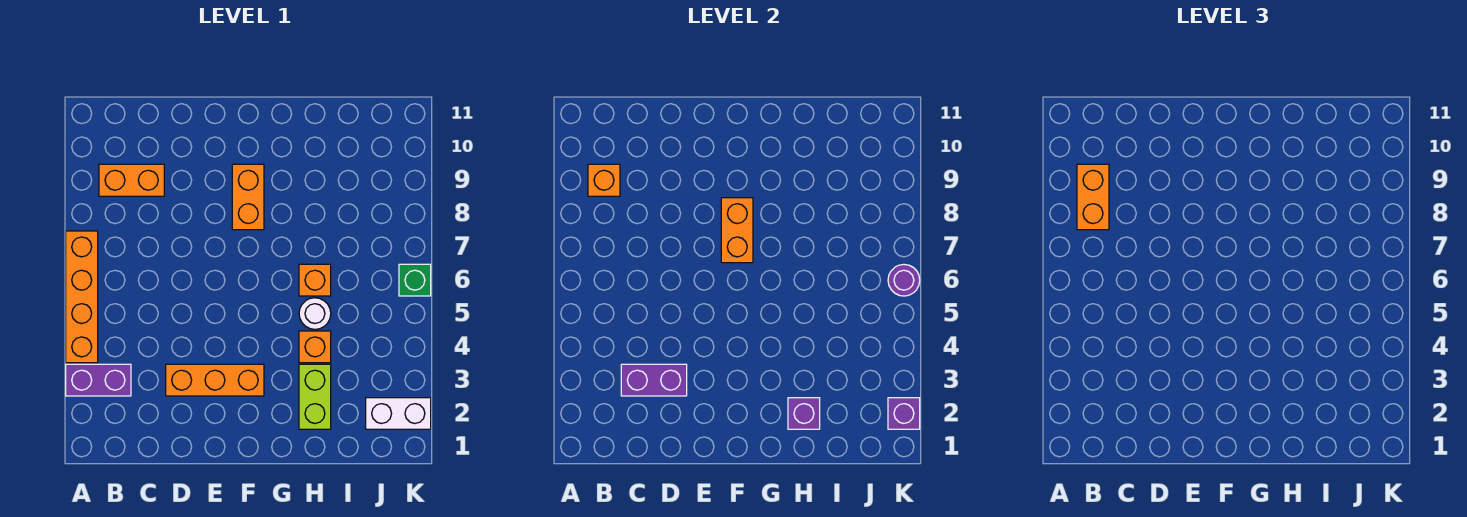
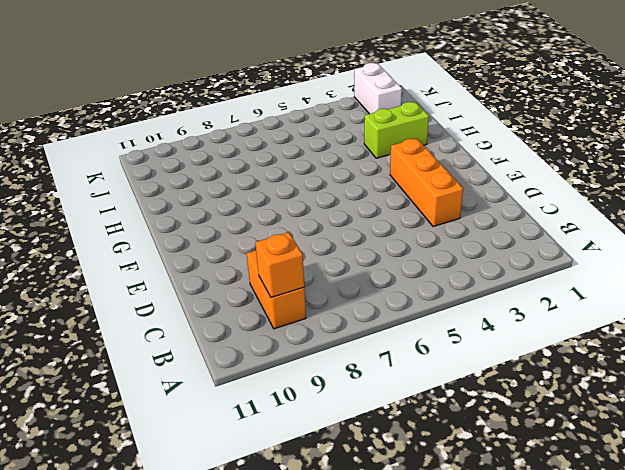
none -> purple 1x2 brick [66,364,131,396]
none -> orange 1x4 brick [66,231,98,363]
none -> orange 1x2 brick [232,164,264,230]

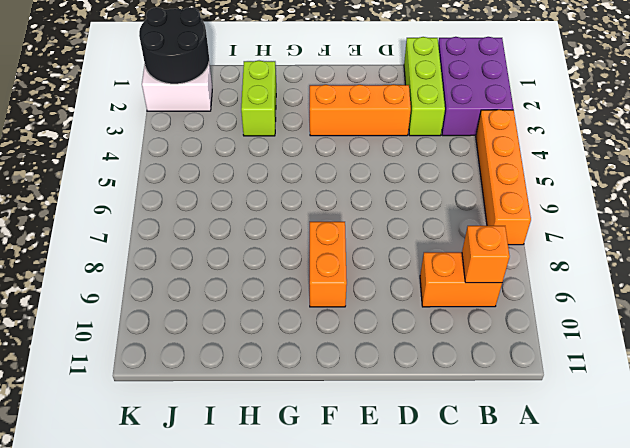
purple 2x3 brick [438,37,513,136] -> purple 1x2 brick [66,364,131,396]
lime 1x3 brick [404,37,445,136] -> none
black 2x2 round brick [139,7,209,84] -> purple 1x1 brick [888,398,920,429]
none -> orange 1x1 brick [299,331,331,363]
none -> white 1x1 round brick [299,298,331,329]
none -> orange 1x1 brick [299,264,331,296]

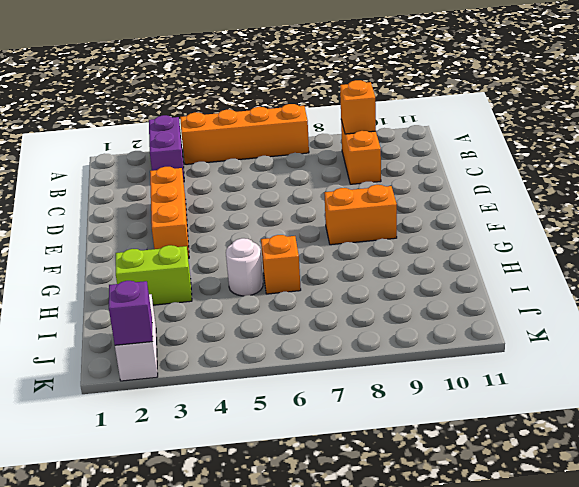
none -> orange 1x1 brick [299,331,331,363]
none -> green 1x1 brick [399,264,431,296]
none -> purple 1x2 brick [621,364,687,396]

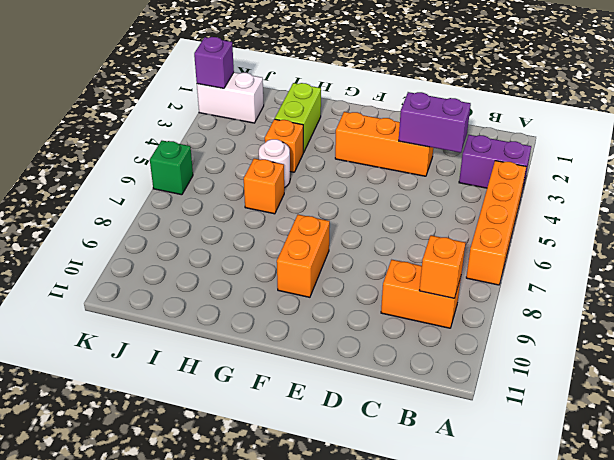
none -> orange 1x2 brick [721,198,753,263]
none -> purple 1x1 brick [788,398,820,429]
none -> purple 1x1 round brick [888,264,920,296]

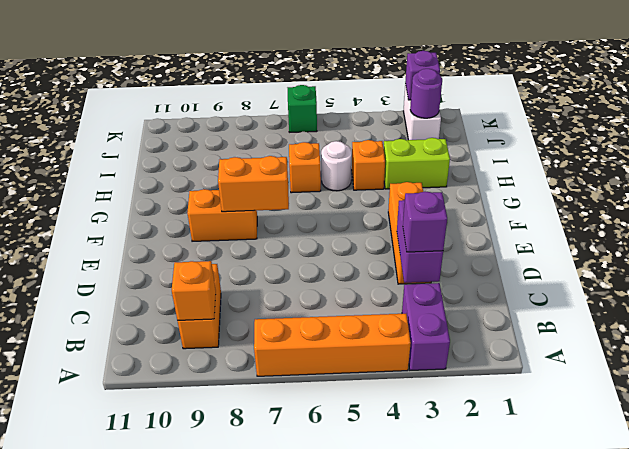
purple 1x1 brick [403,191,447,252] -> purple 1x1 brick moved to [788,398,820,429]
purple 1x1 round brick [410,69,442,118] -> purple 1x1 round brick moved to [888,264,920,296]
none -> orange 1x2 brick [1077,164,1109,230]

